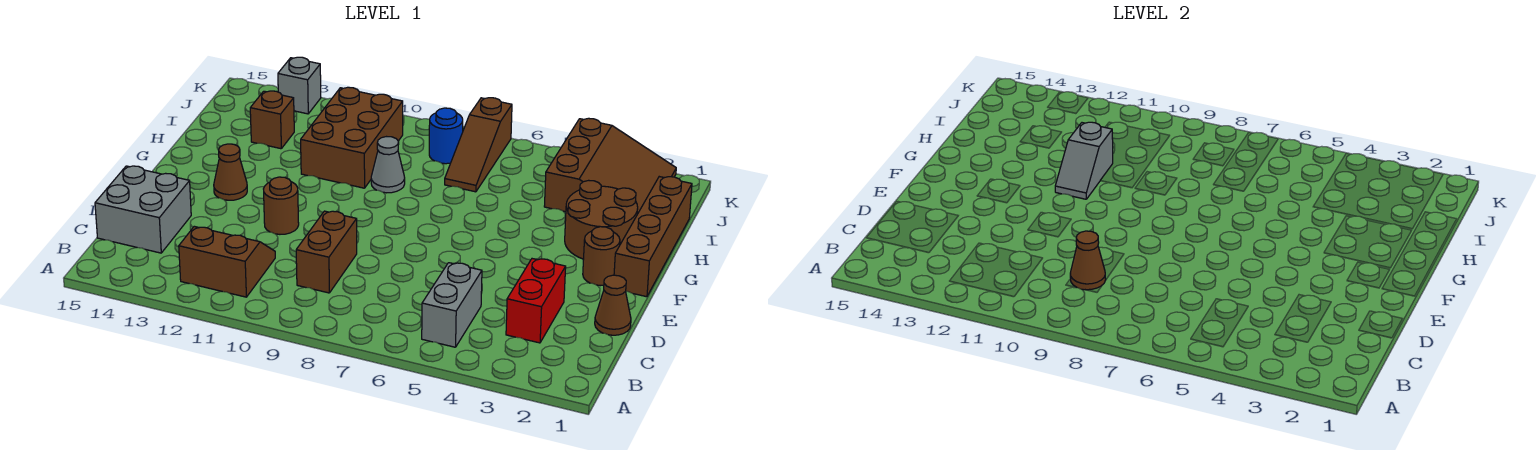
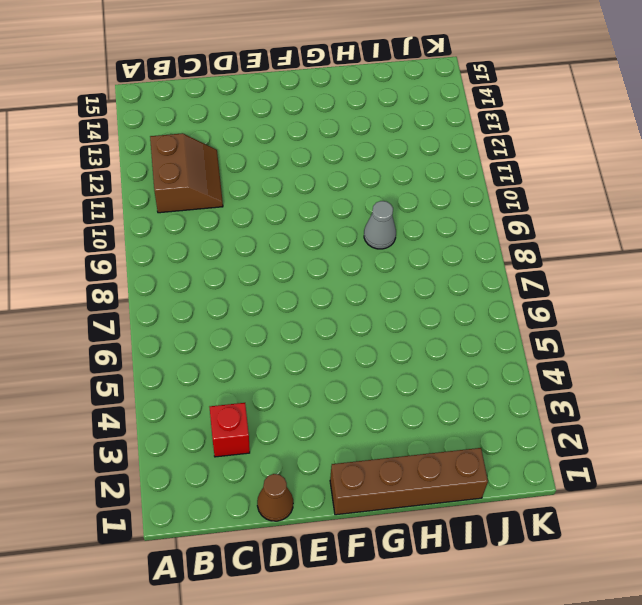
red 1x1 brick [210,403,250,457] -> red 1x2 brick [506,259,566,343]
none -> grey 1x2 brick [422,263,482,347]
none -> brown 1x2 brick [296,211,357,293]
none -> grey 2x2 brick [95,166,191,253]

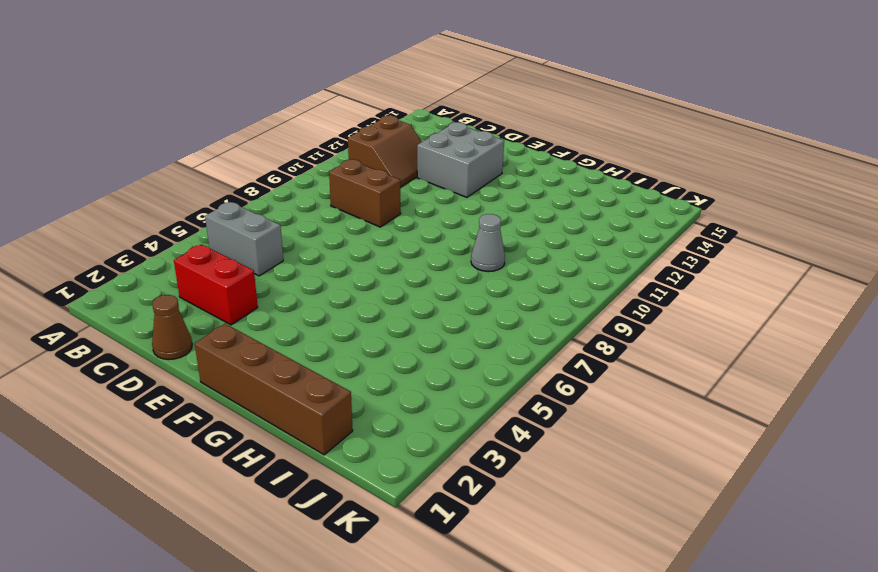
grey 2x2 brick [417,122,504,197] -> grey 2x2 brick moved to [95,166,191,253]
none -> brown 1x1 round brick [264,177,299,234]
none -> brown 1x1 round brick [583,227,620,286]
none -> brown 1x1 cone [214,144,247,200]

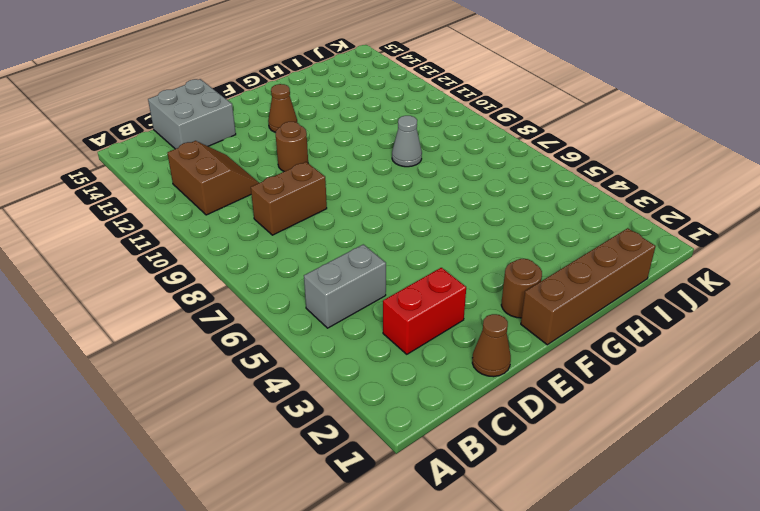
none -> brown 2x2 round brick [565,180,638,259]
none -> brown 2x3 brick [301,87,403,188]
none -> brown 3x3 slope [544,118,676,214]

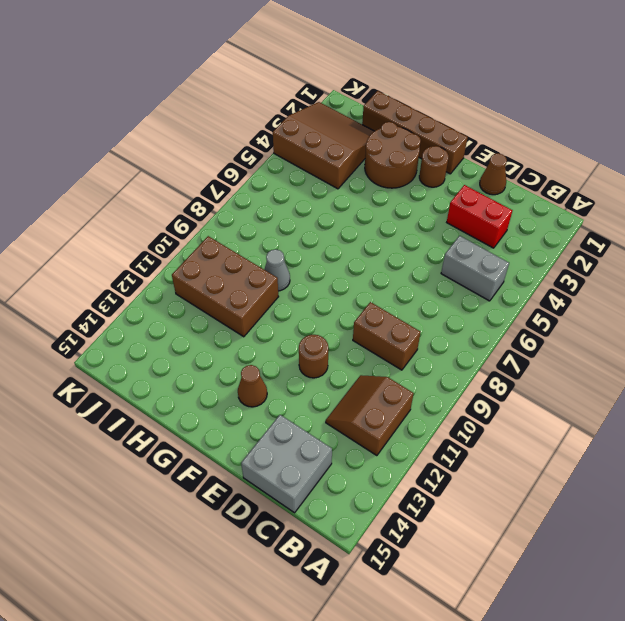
none -> brown 1x3 slope [445,98,512,192]
none -> brown 1x1 brick [250,91,294,149]
none -> blue 1x1 round brick [429,108,463,164]

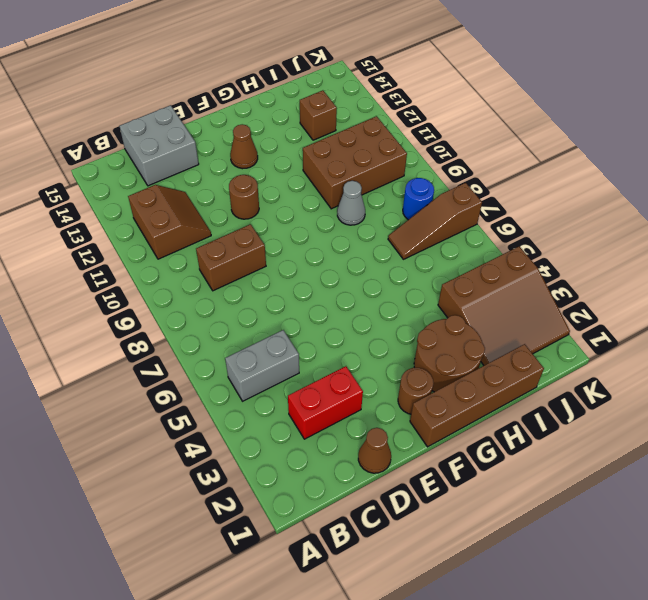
none -> grey 1x1 brick [278,57,321,114]
none -> brown 1x1 cone [1070,231,1106,290]
none -> grey 1x2 slope [1055,122,1113,199]

